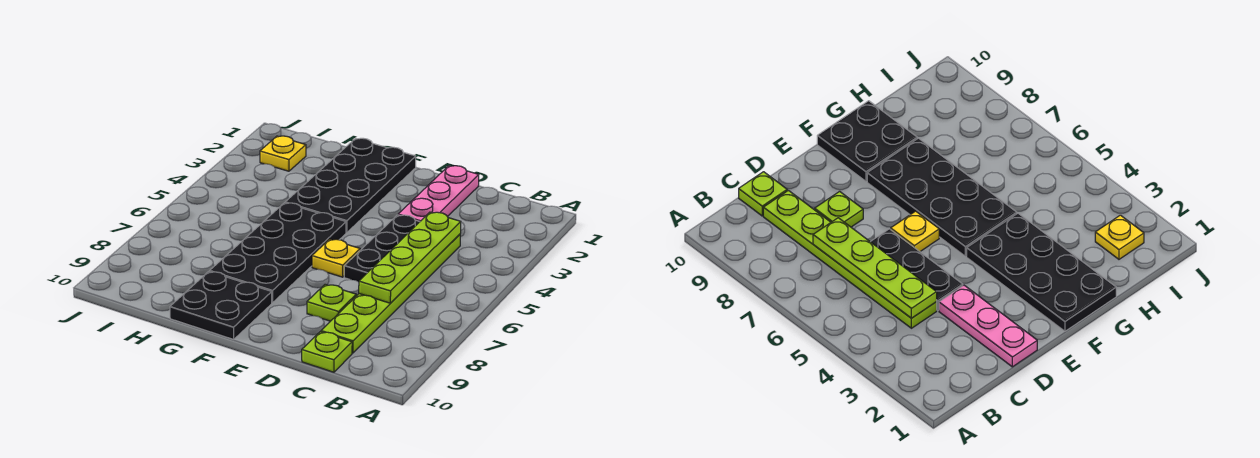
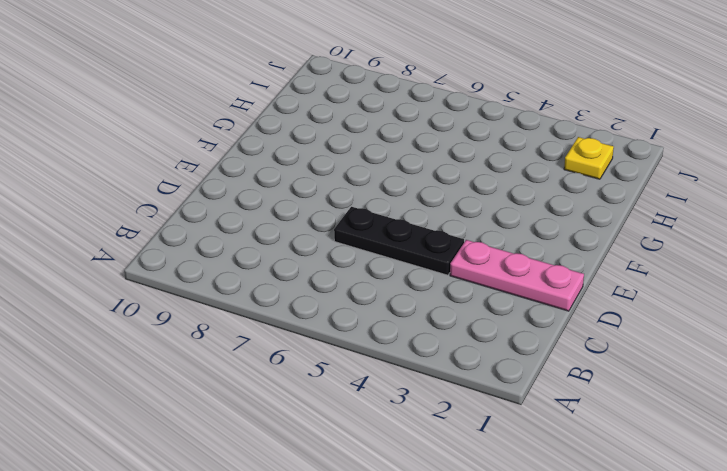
none -> lime 1x6 plate [321,234,460,353]
none -> lime 1x1 plate [302,332,352,372]

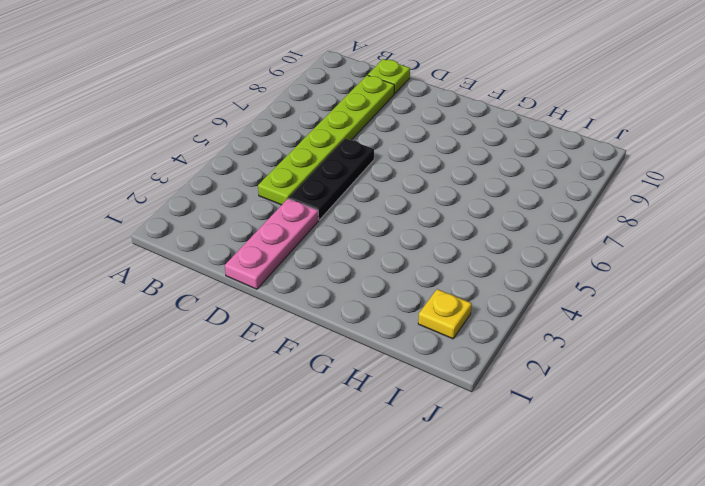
none -> lime 1x1 plate [307,284,356,321]
none -> yellow 1x1 plate [312,239,360,277]

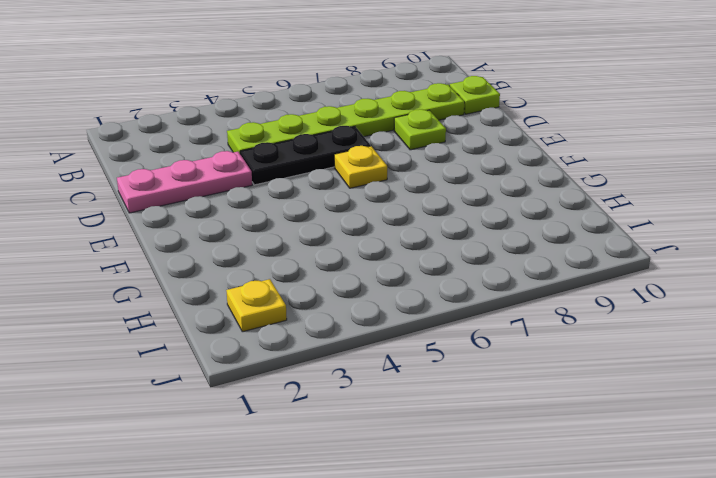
none -> black 2x4 plate [285,138,416,233]
none -> black 2x4 plate [210,203,346,303]

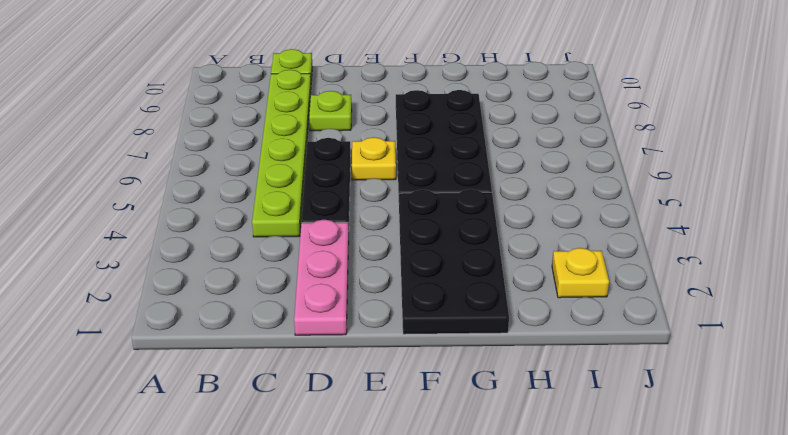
none -> black 2x2 plate [170,272,272,339]
none -> lime 1x4 plate [359,212,461,303]

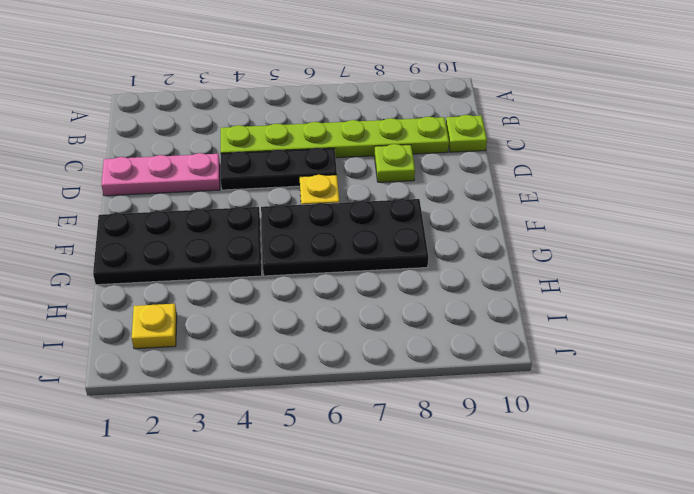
none -> black 2x2 plate [170,272,272,339]
none -> lime 1x4 plate [359,212,461,303]

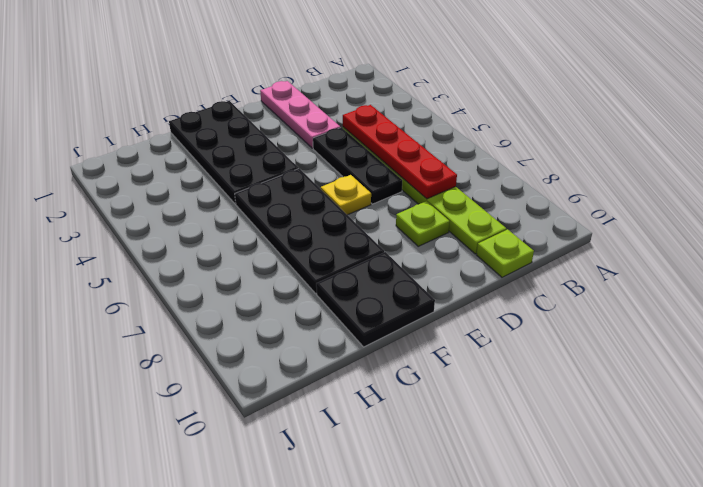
red 1x4 plate [343,105,457,199] -> lime 1x4 plate [359,212,461,303]
none -> yellow 1x1 plate [260,136,306,171]

